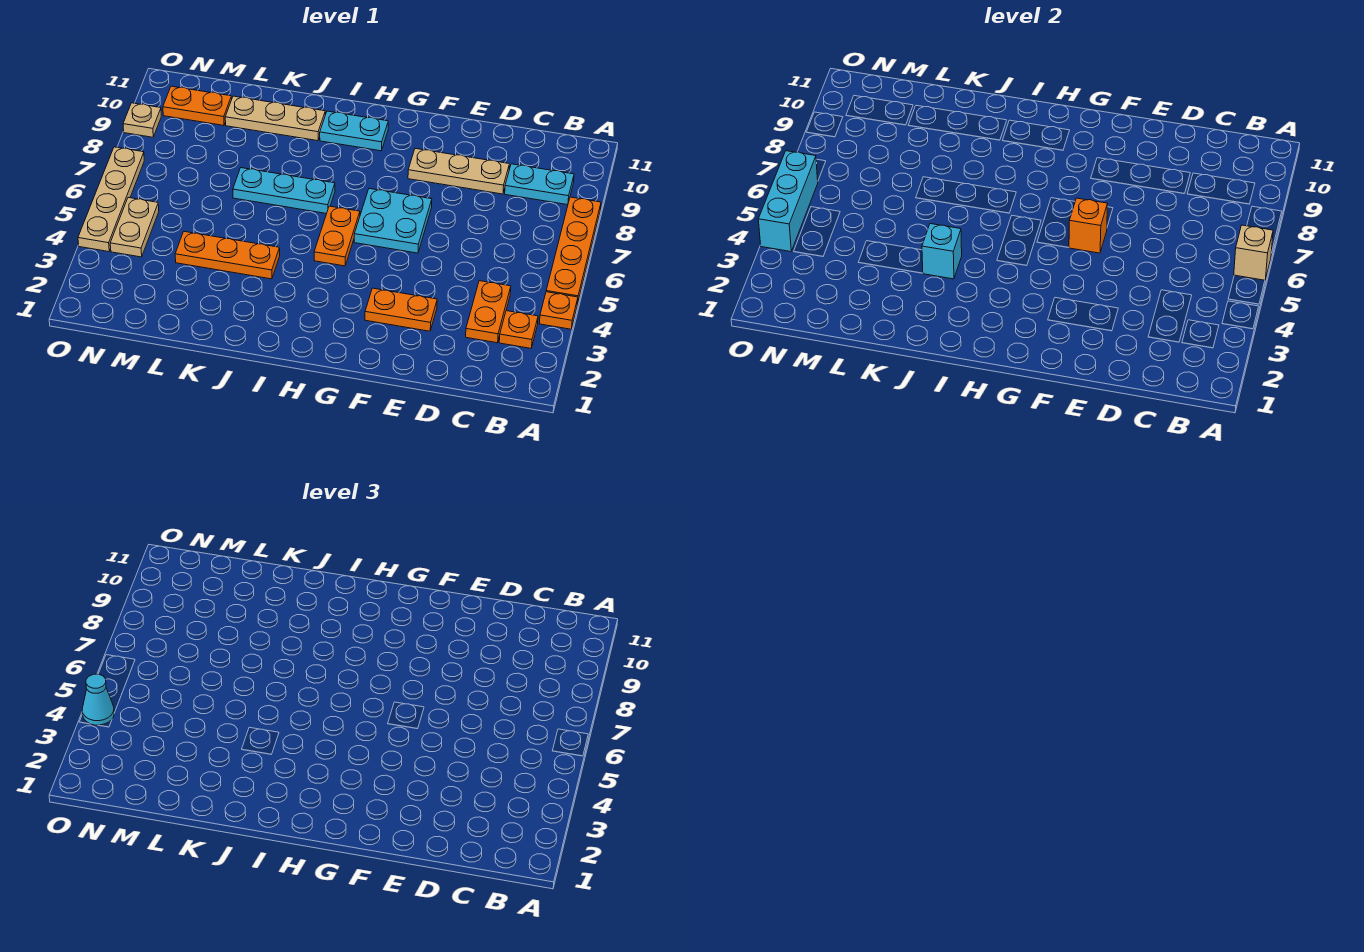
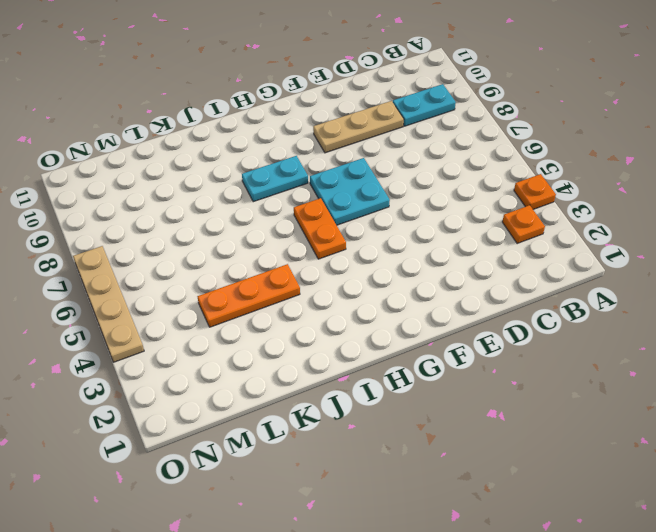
cyan 1x2 plate [242,156,308,202] -> cyan 1x2 plate moved to [320,111,388,151]
none -> orange 1x4 plate [546,197,601,305]
none -> orange 1x2 plate [466,281,511,343]
none -> orange 1x2 plate [365,288,437,331]

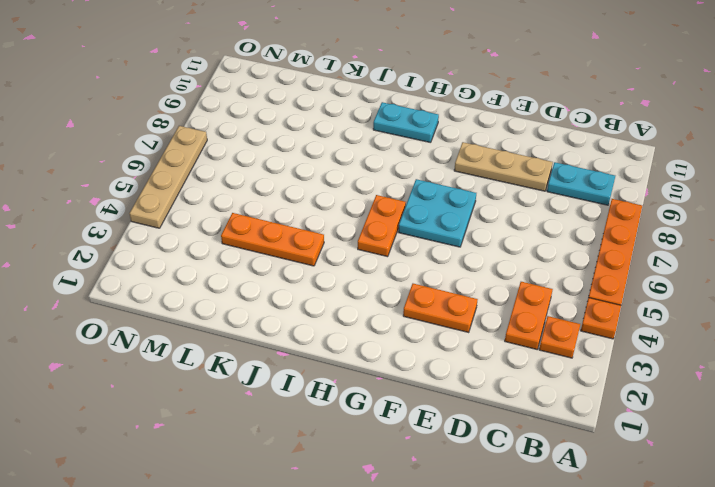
none -> cyan 1x3 plate [233,168,335,214]
none -> tan 1x3 plate [225,96,325,141]
none -> orange 1x2 plate [163,86,232,126]

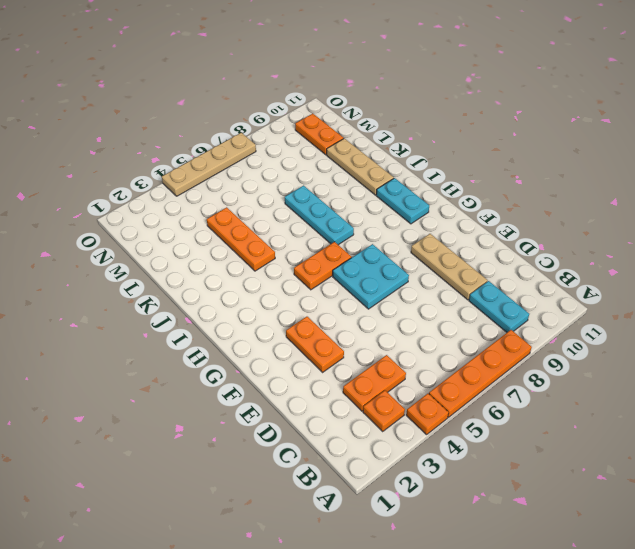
none -> tan 1x2 plate [110,198,159,257]
none -> tan 1x1 plate [123,103,161,137]
none -> tan 1x1 brick [1234,225,1273,280]

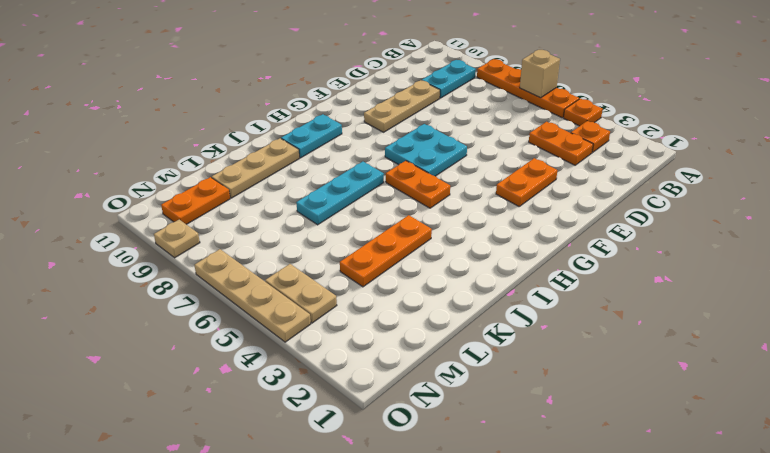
none -> orange 1x1 brick [1069,198,1107,253]
none -> cyan 1x1 brick [922,224,962,279]
none -> cyan 1x3 brick [758,151,818,252]

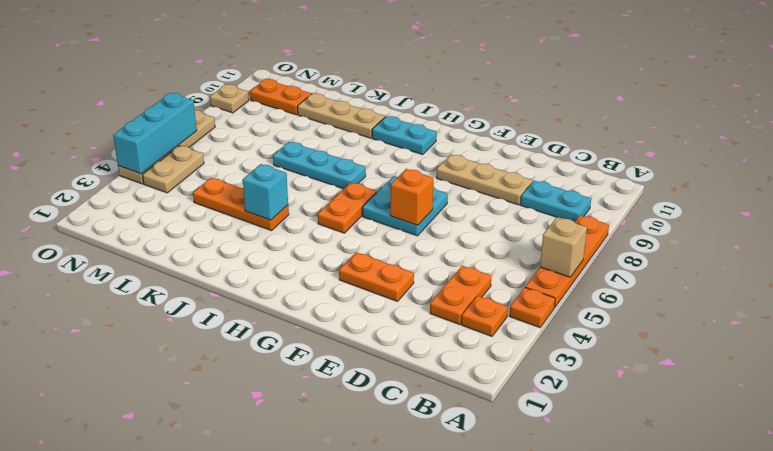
none -> cyan 1x1 cone [82,674,115,725]

